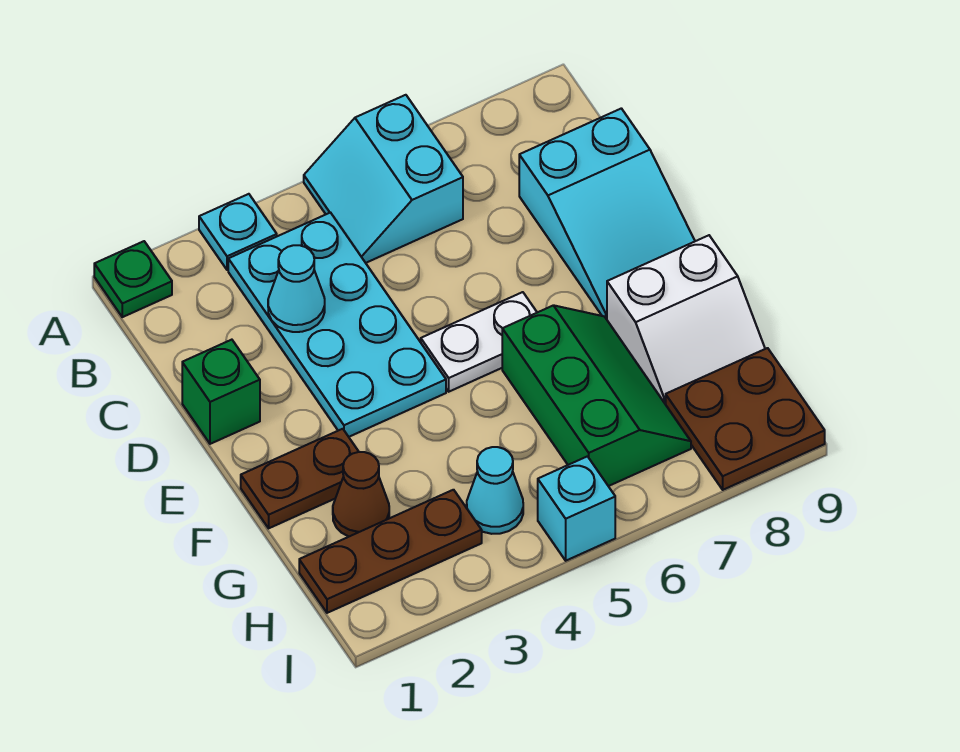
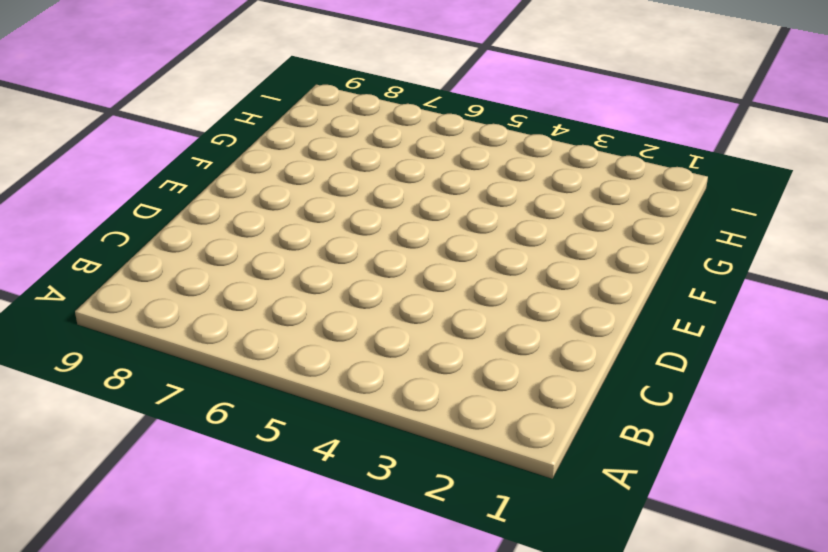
none -> green 1x1 plate [94,241,172,317]
none -> cyan 1x1 plate [199,194,277,270]
none -> cyan 2x2 slope [304,95,463,263]

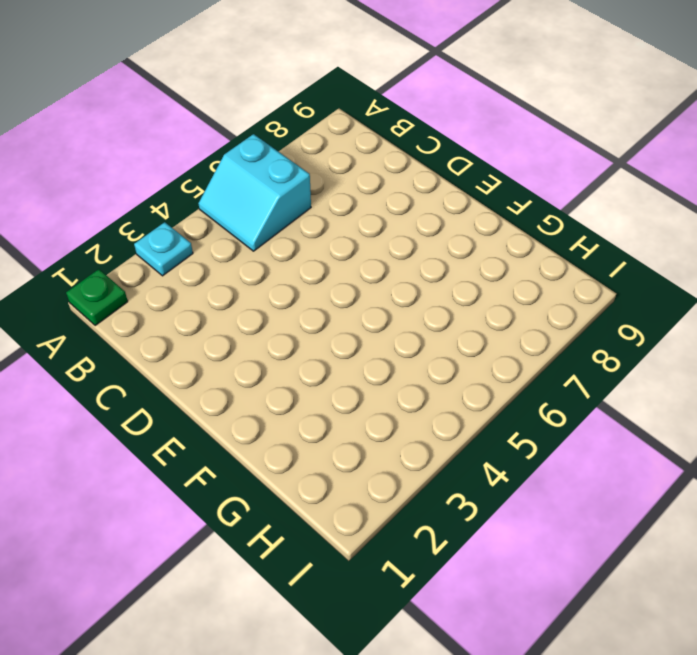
none -> cyan 2x4 plate [228,213,446,437]
none -> cyan 2x3 slope [519,108,695,319]
none -> green 1x1 brick [182,340,260,444]

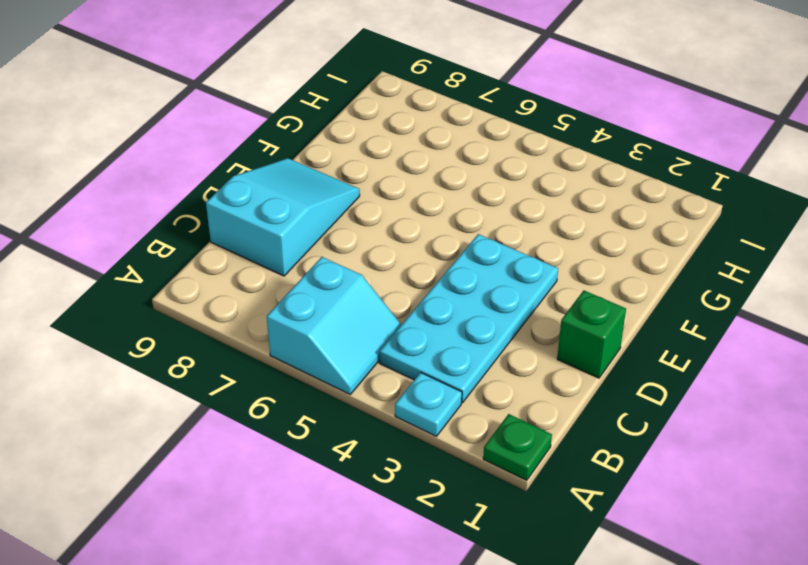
none -> white 1x2 plate [421,292,537,392]
none -> brown 1x2 plate [241,429,359,528]
none -> green 2x3 slope [502,305,691,486]

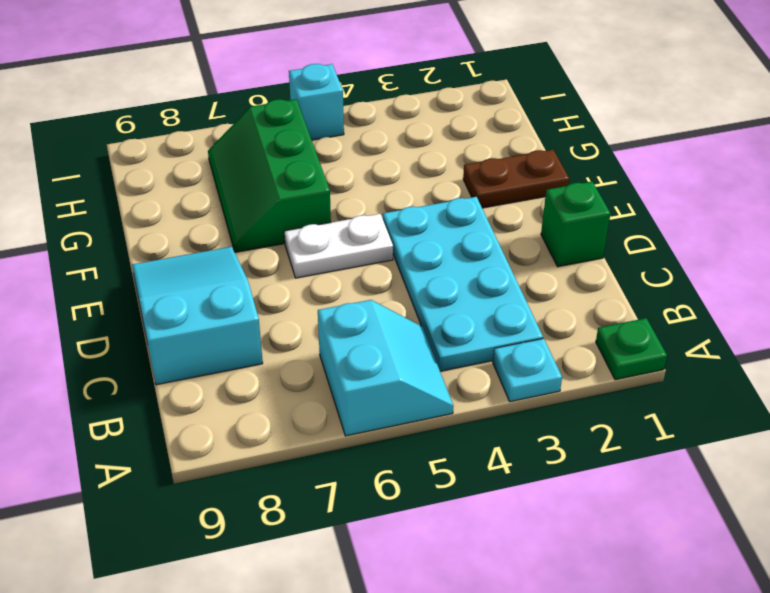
none -> white 2x2 slope [607,235,765,404]
none -> brown 1x1 cone [333,452,389,537]
none -> brown 1x3 plate [299,490,482,613]

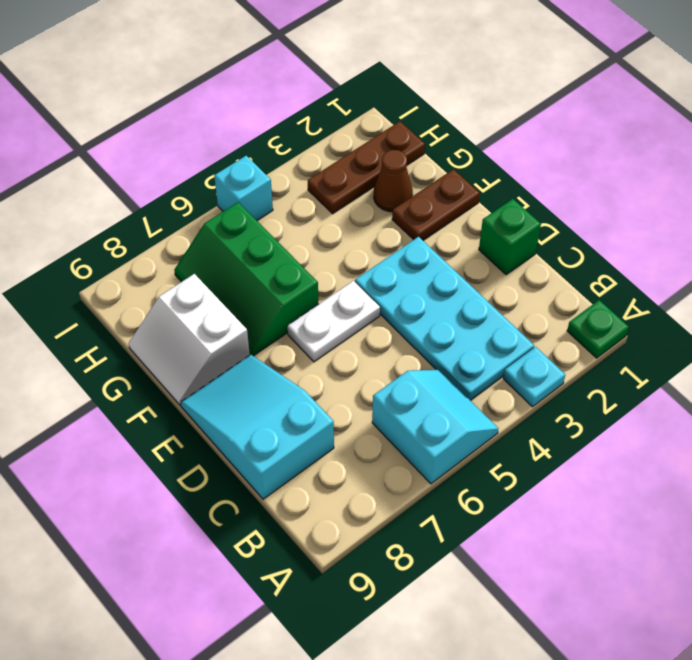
white 2x2 slope [129,274,250,406] -> white 2x2 slope turned to [607,235,765,404]
none -> cyan 1x1 cone [467,447,523,534]
none -> brown 2x2 plate [666,348,825,490]
none -> cyan 1x1 cone [268,245,325,332]

